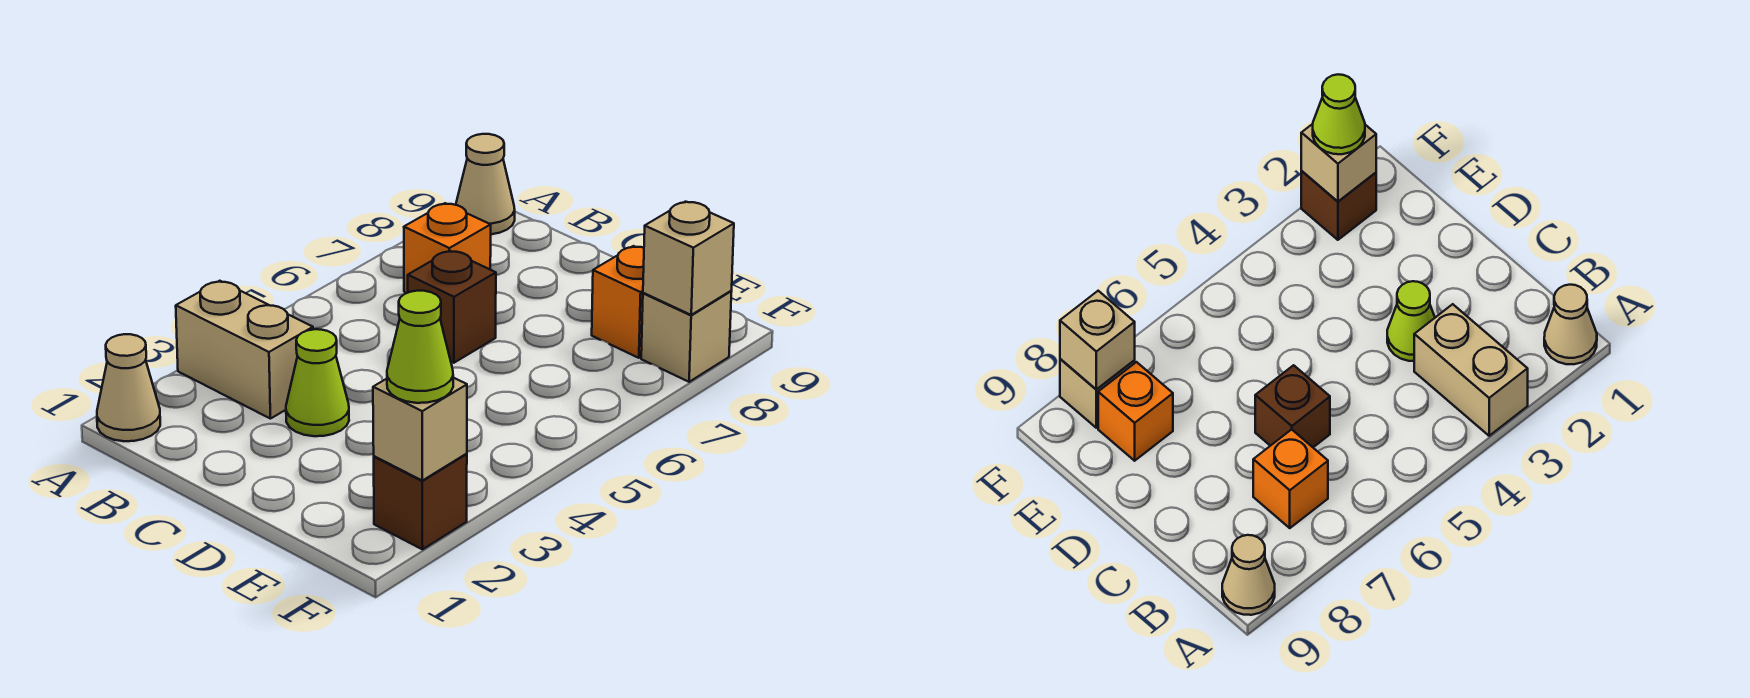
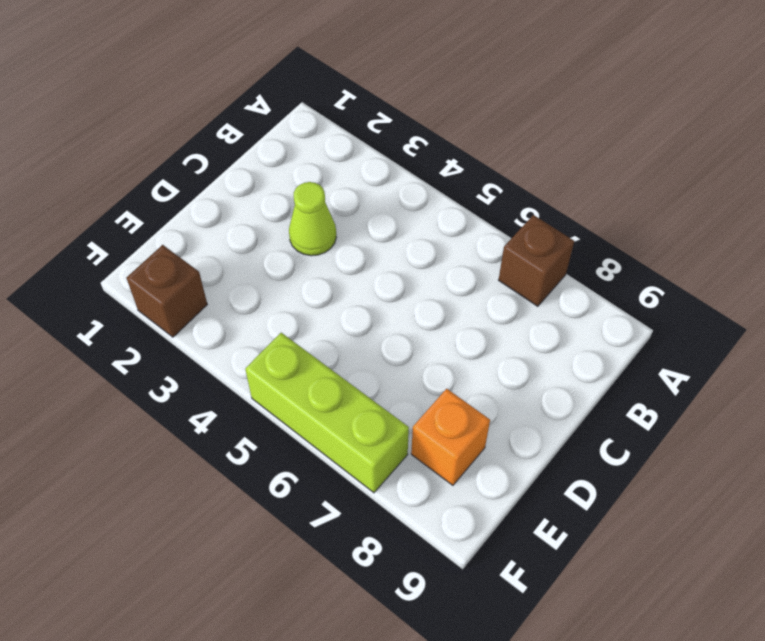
brown 1x1 brick [499,215,574,306] -> brown 1x1 brick moved to [408,251,496,363]
lime 1x3 brick [245,333,409,493] -> none
none -> tan 1x1 cone [97,334,160,441]
none -> tan 1x2 brick [176,281,313,419]
none -> tan 1x1 cone [456,134,515,234]

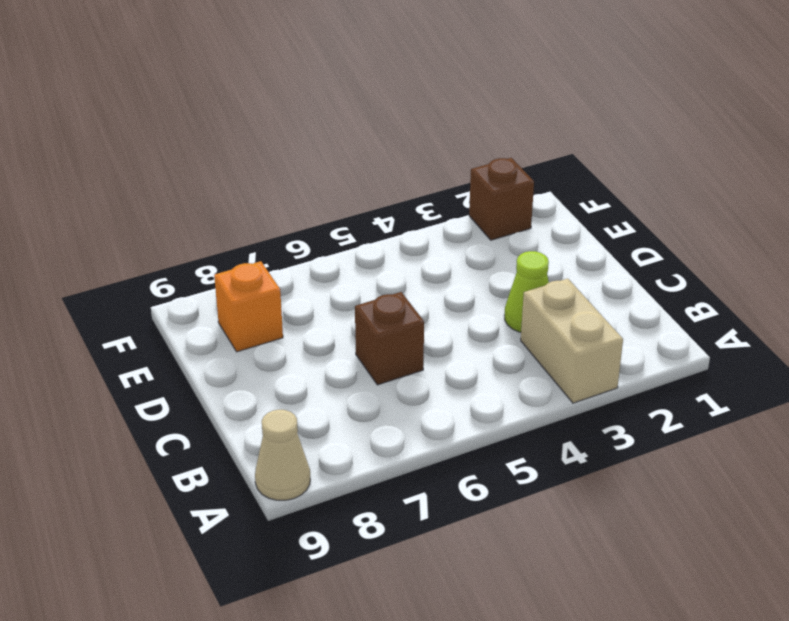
none -> tan 1x1 cone [97,334,160,441]
none -> orange 1x1 brick [404,203,491,293]
none -> tan 1x1 brick [641,291,732,382]

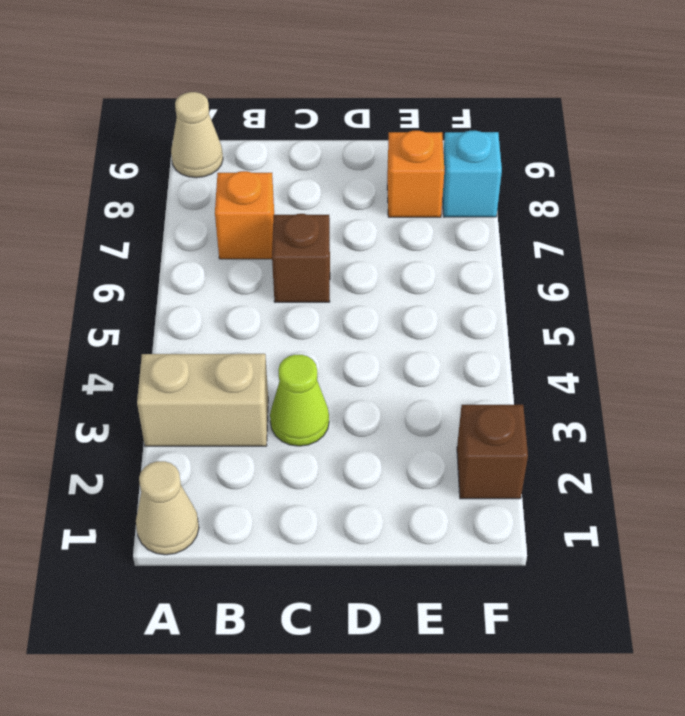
cyan 1x1 brick [443,131,502,217] -> tan 1x1 brick [641,291,732,382]
none -> tan 1x1 brick [373,378,467,480]
none -> tan 1x1 brick [643,202,734,315]
none -> lime 1x1 cone [387,291,453,403]

